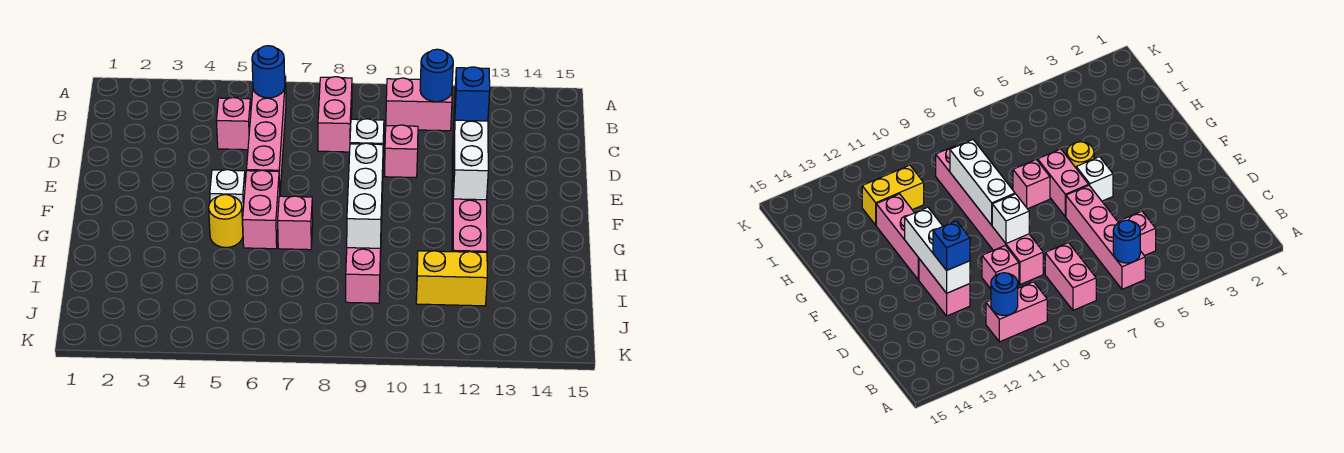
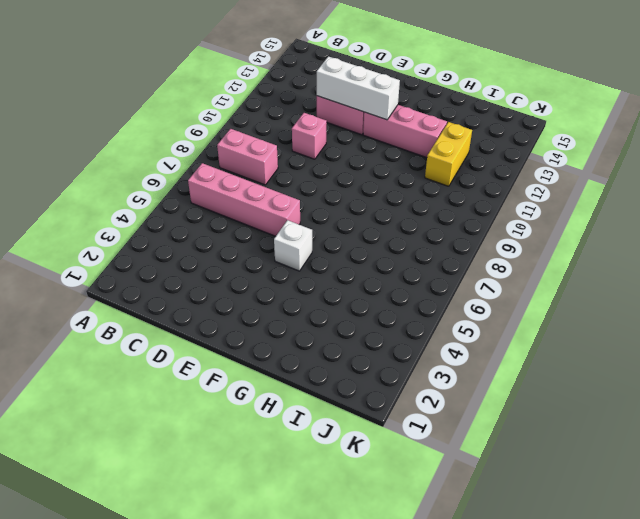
none -> pink 1x2 brick [386,78,452,131]
none -> pink 1x1 brick [216,98,251,150]
none -> pink 1x6 brick [346,143,384,303]

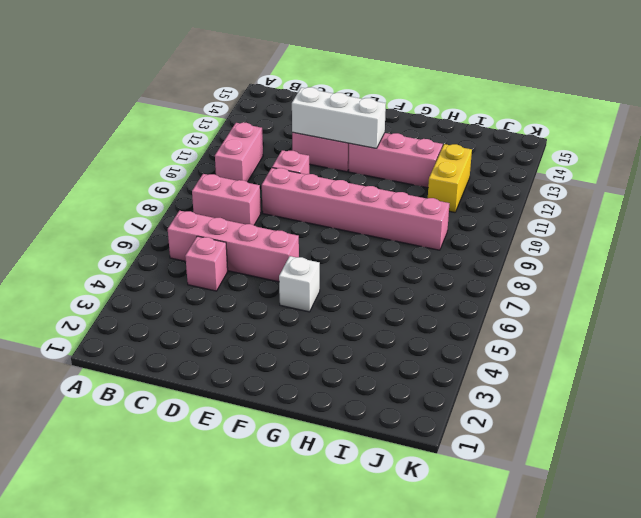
none -> pink 1x2 brick [242,170,280,249]
none -> yellow 1x1 round brick [209,194,243,248]
none -> pink 1x1 brick [278,196,313,250]

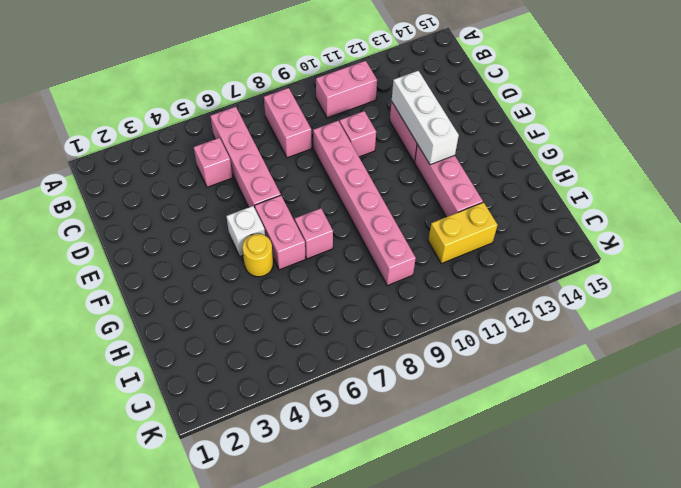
none -> blue 1x1 round brick [252,46,285,98]
none -> blue 1x1 round brick [420,49,453,102]
none -> white 1x1 brick [350,119,384,145]

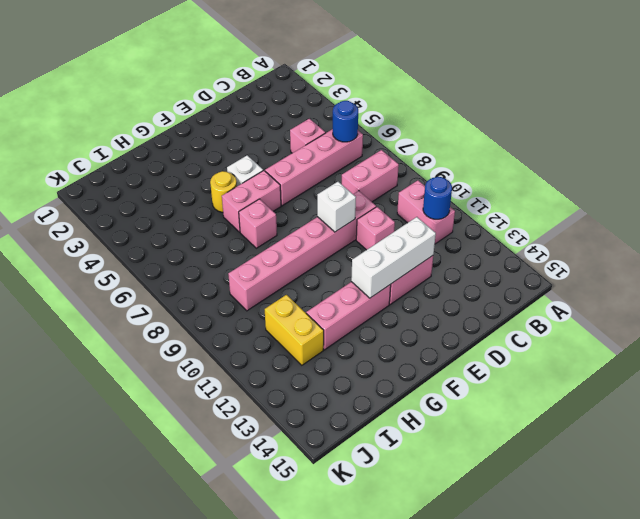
none -> white 1x3 brick [347,143,383,248]
none -> blue 1x1 brick [455,67,490,121]

